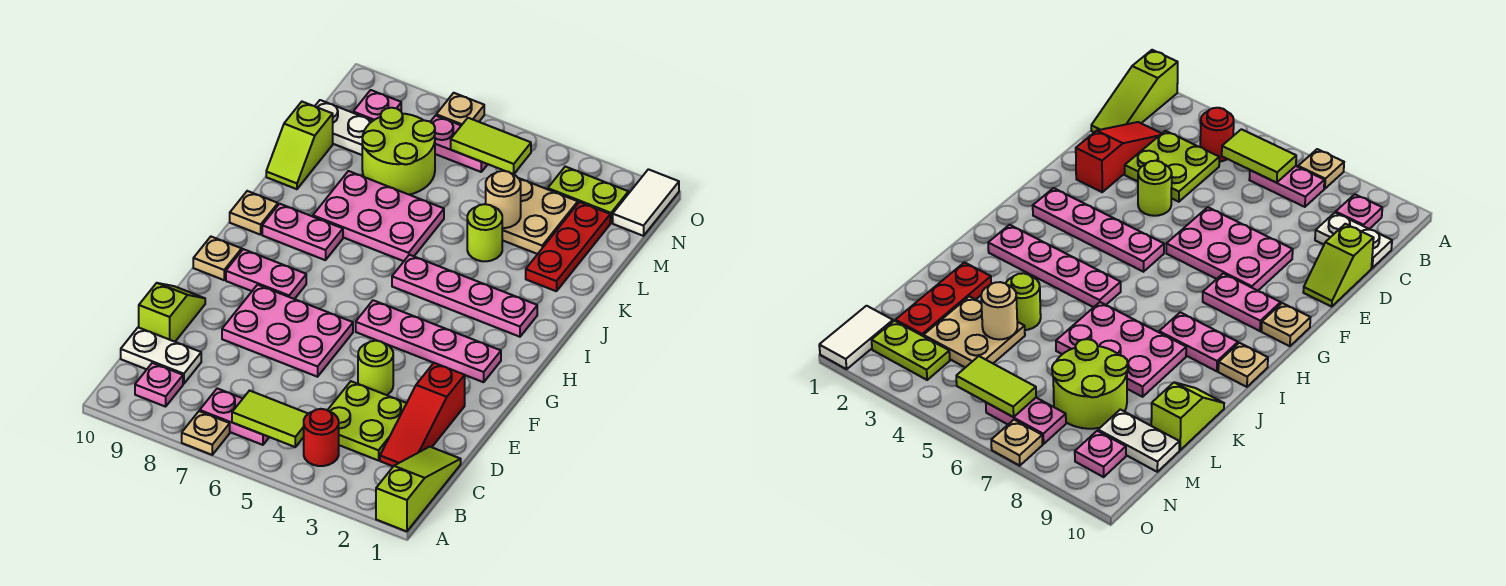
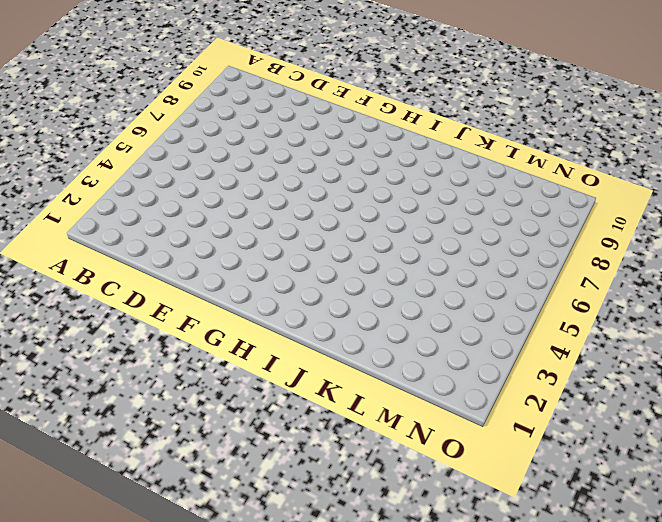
none -> lime 1x3 slope [376,447,461,531]
none -> tan 1x1 plate [182,411,230,455]
none -> red 1x1 round brick [304,409,339,466]
none -> pink 1x2 plate [200,388,269,445]

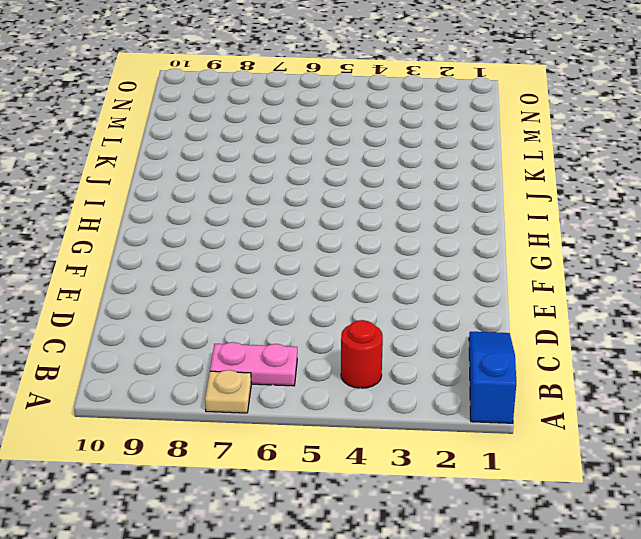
blue 1x3 slope [469,332,516,423] -> lime 1x3 slope [376,447,461,531]
none -> pink 1x1 plate [135,363,183,407]
none -> red 1x3 slope [380,363,465,466]
none -> lime 2x2 plate [328,381,407,461]
none -> white 1x2 plate [121,327,201,384]

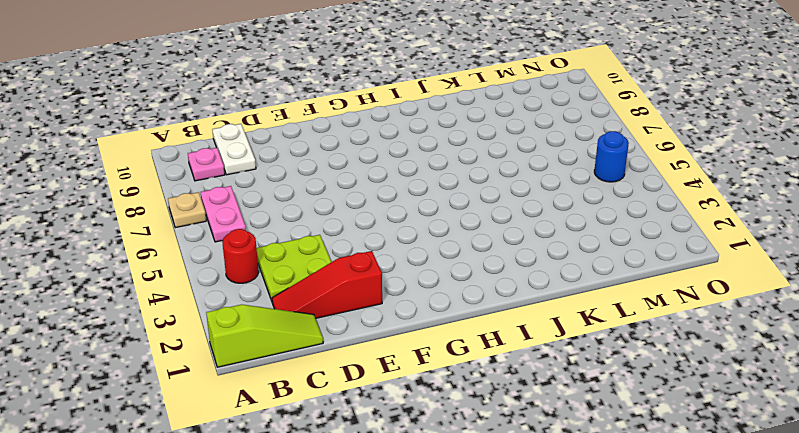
blue 1x1 round brick [594,131,629,182] -> none
none -> lime 1x2 slope [139,283,205,342]
none -> lime 1x1 round brick [358,341,393,395]
none -> pink 2x3 plate [222,285,353,377]
none -> pink 1x4 plate [356,300,501,382]

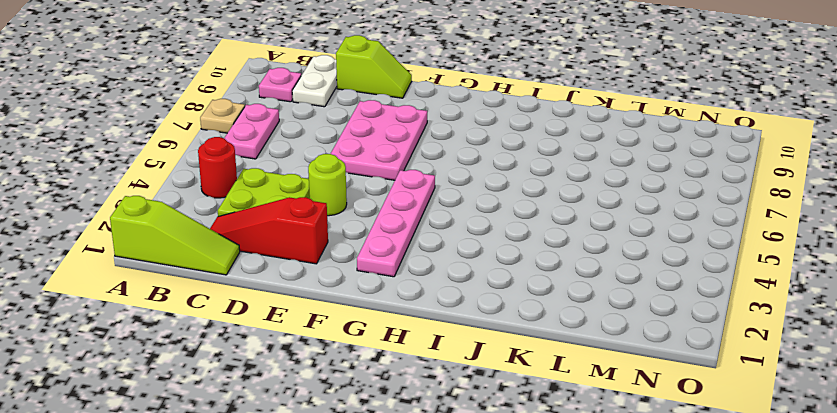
none -> pink 1x2 plate [226,249,306,299]
none -> tan 1x1 plate [193,237,242,280]
none -> pink 1x4 plate [392,255,537,337]
none -> pink 1x2 plate [262,204,343,260]

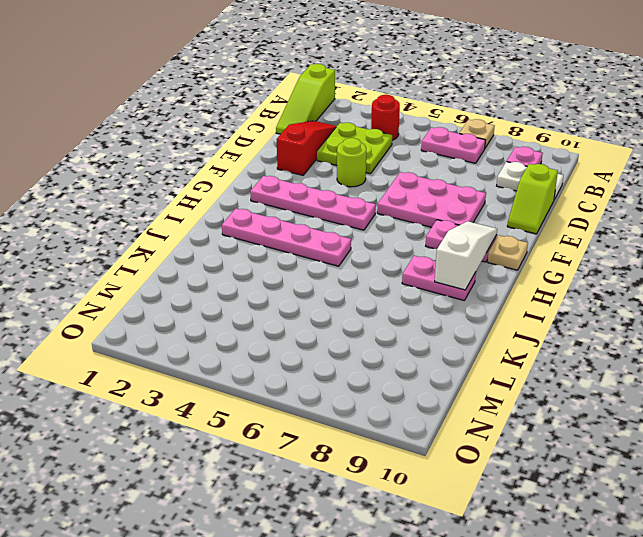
white 1x3 slope [435,221,497,290] -> none
none -> tan 1x1 plate [230,191,278,235]
none -> pink 2x3 plate [313,171,444,261]
none -> red 1x3 plate [526,202,610,291]
none -> lime 1x1 round brick [467,204,502,261]

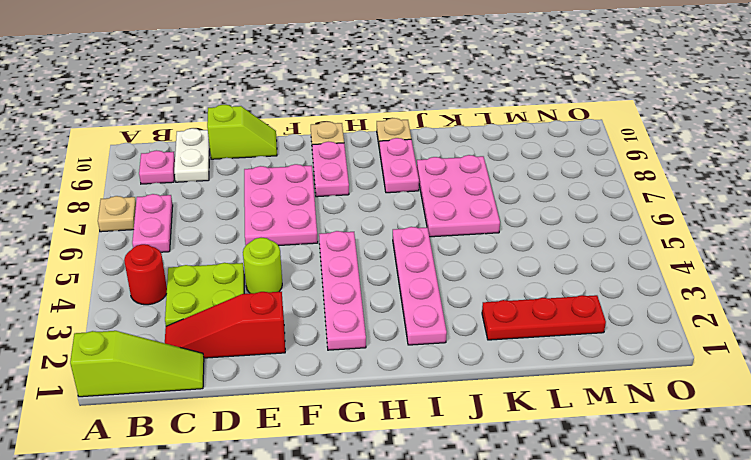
none -> lime 1x1 round brick [467,204,502,261]
none -> lime 1x2 slope [266,102,333,189]
none -> tan 2x2 plate [502,178,578,254]
none -> lime 2x2 round brick [362,108,435,195]

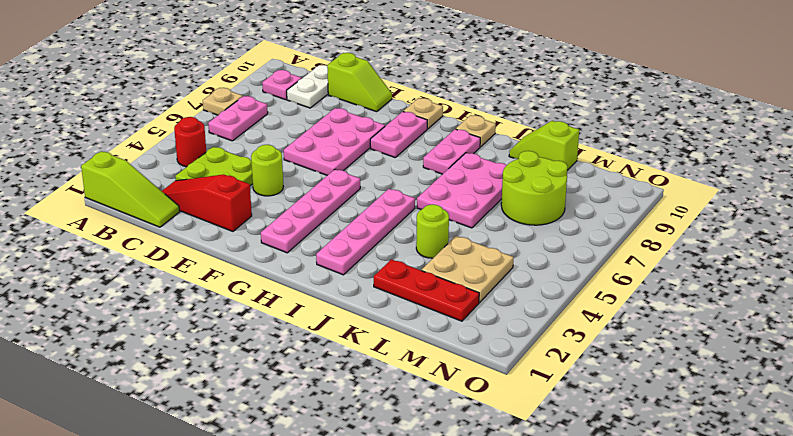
none -> white 1x2 plate [315,100,372,155]
none -> white 1x2 tile [613,169,679,236]
none -> lime 1x2 plate [548,167,628,223]
none -> pink 1x2 plate [431,116,488,172]

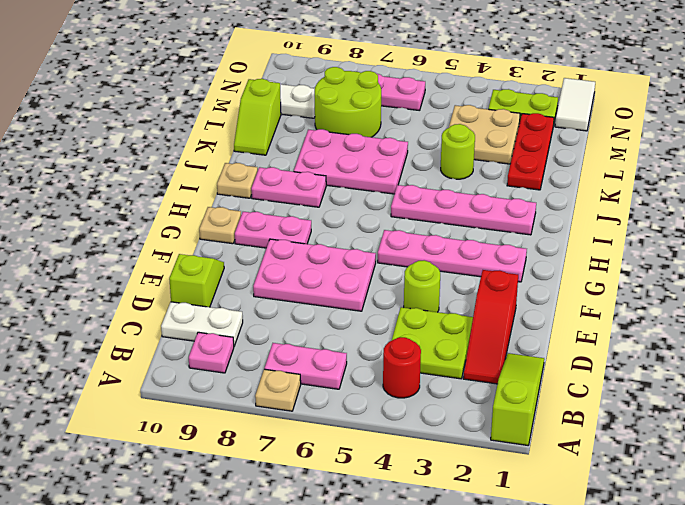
none -> pink 1x1 plate [353,90,401,121]
none -> tan 1x1 plate [436,93,484,125]
none -> lime 1x2 tile [232,391,308,447]
none -> tan 1x1 round brick [486,171,521,228]

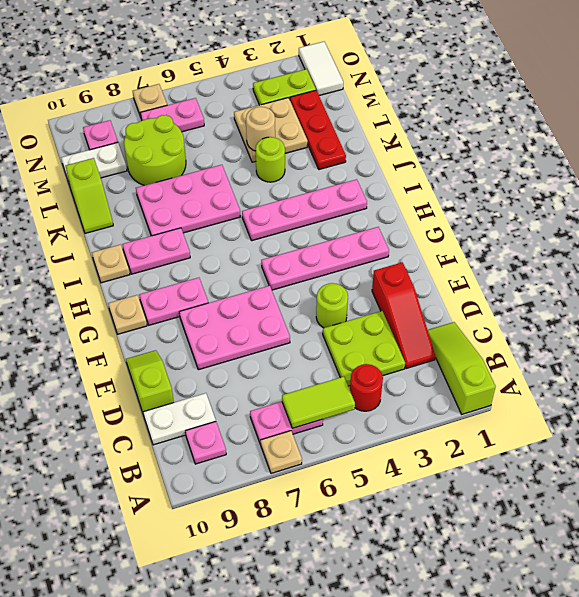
none -> lime 1x2 tile [451,118,531,174]

